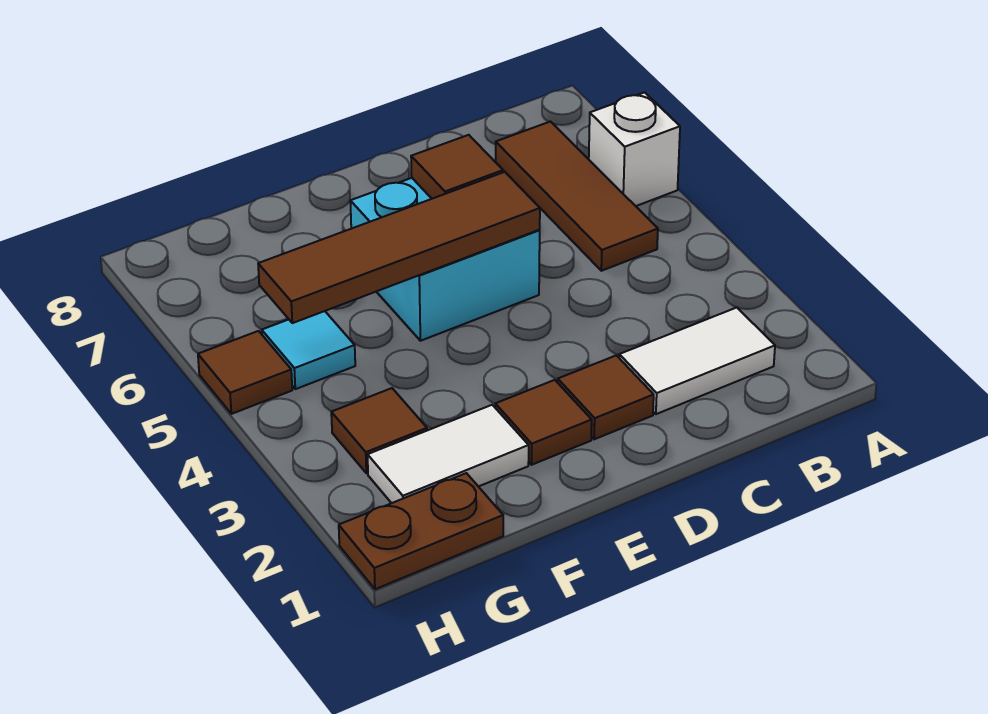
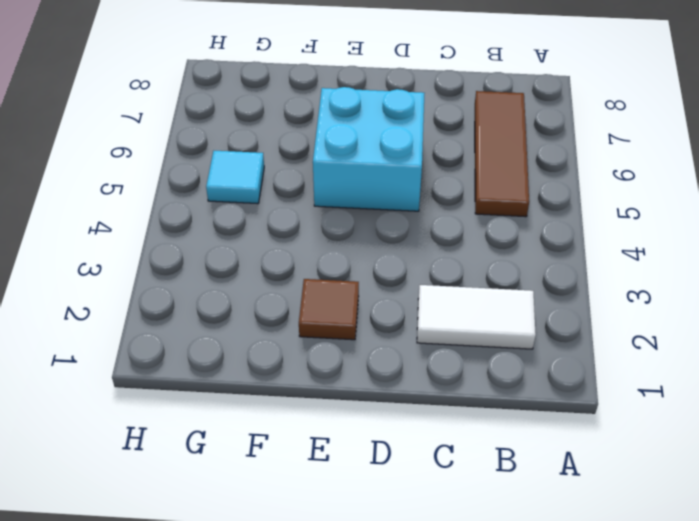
none -> white 1x1 brick [589,92,680,206]
none -> brown 1x1 tile [558,355,654,439]
none -> white 1x2 tile [368,405,529,503]

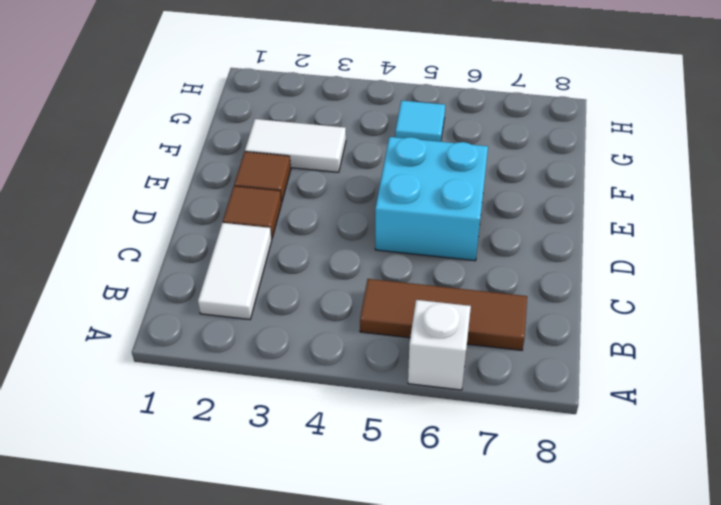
white 1x2 tile [245,119,346,172] -> white 1x2 tile turned to [368,405,529,503]
none -> brown 1x2 plate [339,473,503,589]
none -> brown 1x1 tile [331,388,427,473]
none -> brown 1x1 tile [198,331,292,414]

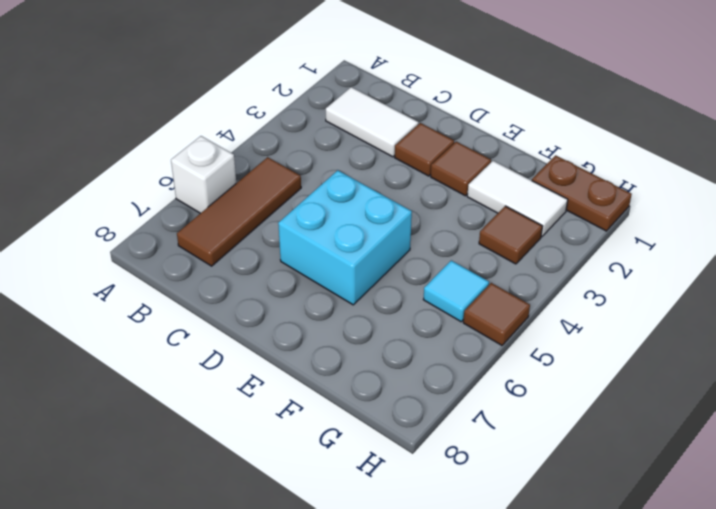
none -> brown 1x4 tile [258,172,540,323]
none -> brown 1x1 tile [411,135,503,199]

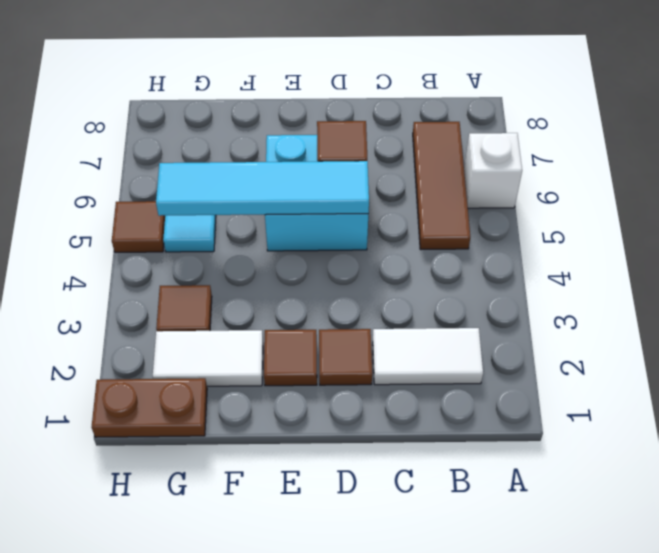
cyan 1x4 tile [156,161,369,216] -> brown 1x4 tile [258,172,540,323]

